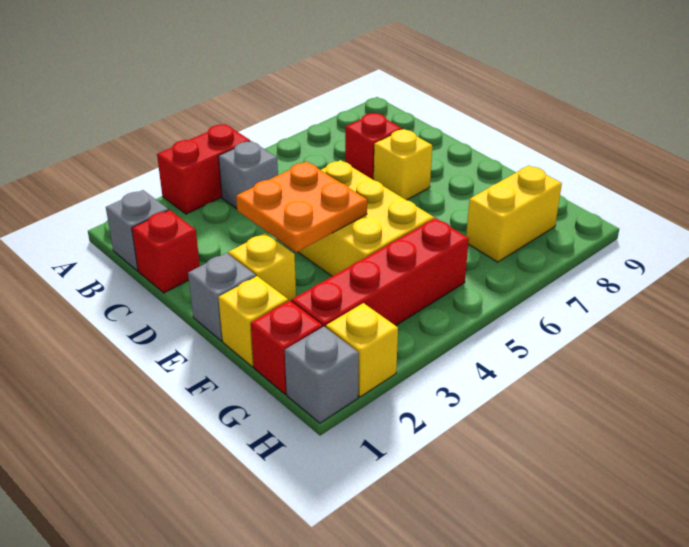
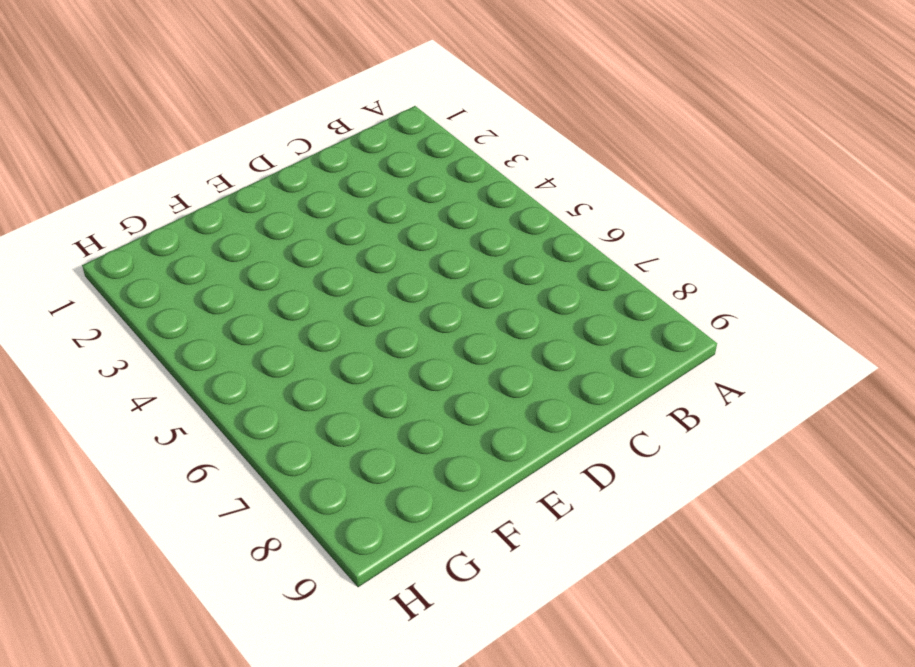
none -> red 1x2 brick [157,124,250,214]
none -> grey 1x1 brick [106,190,168,271]
none -> grey 1x1 brick [218,141,278,209]

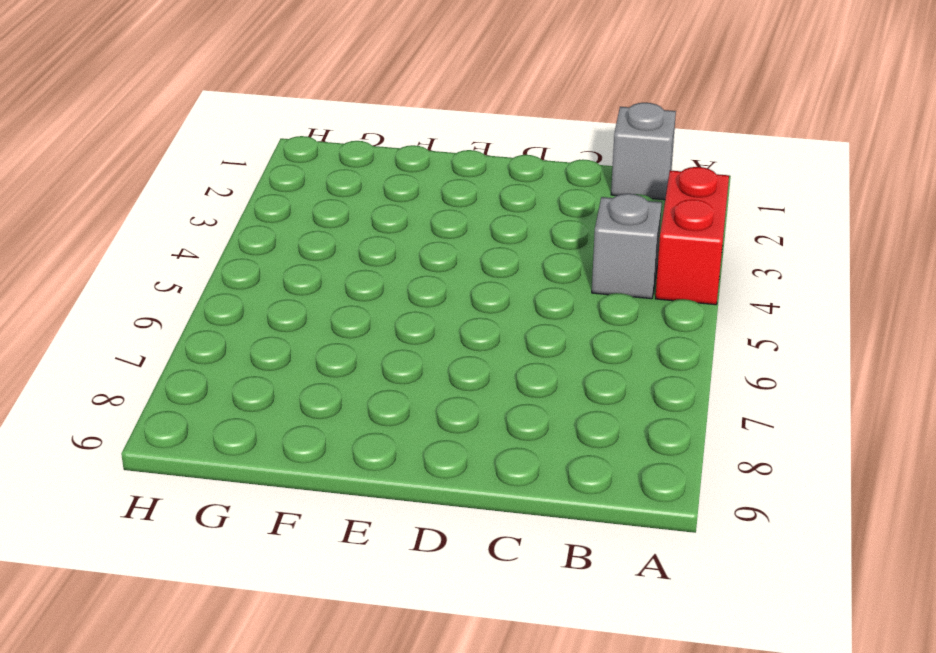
none -> red 1x1 brick [132,210,200,293]
none -> red 1x1 brick [345,113,402,180]
none -> yellow 2x3 brick [298,160,434,276]

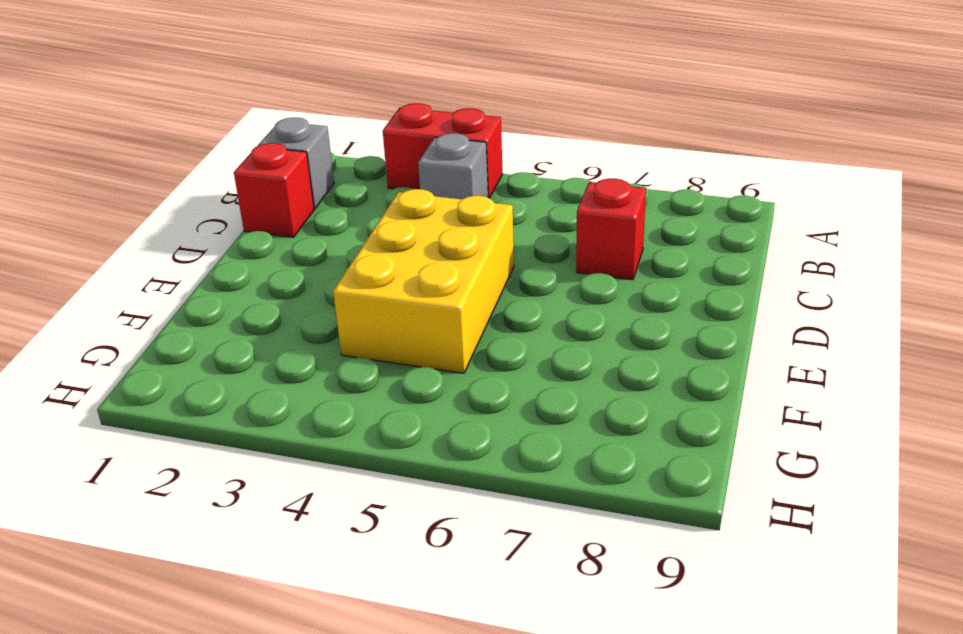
none -> yellow 1x1 brick [374,129,432,200]
none -> grey 1x1 brick [188,253,256,341]
none -> yellow 1x1 brick [228,233,296,301]

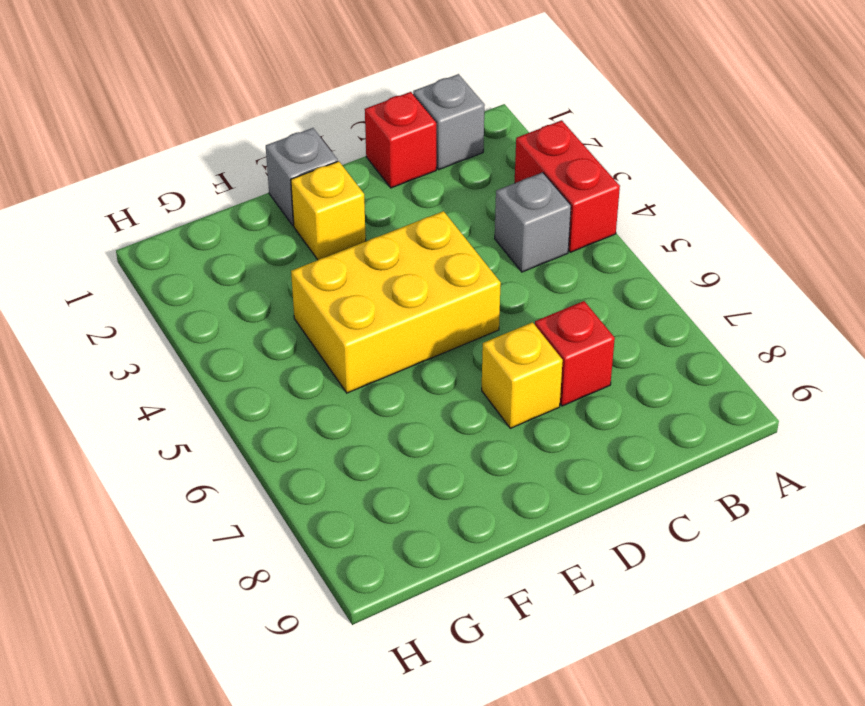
none -> yellow 1x1 brick [218,276,288,367]
none -> red 1x1 brick [251,301,322,394]
none -> red 1x4 brick [291,218,469,327]

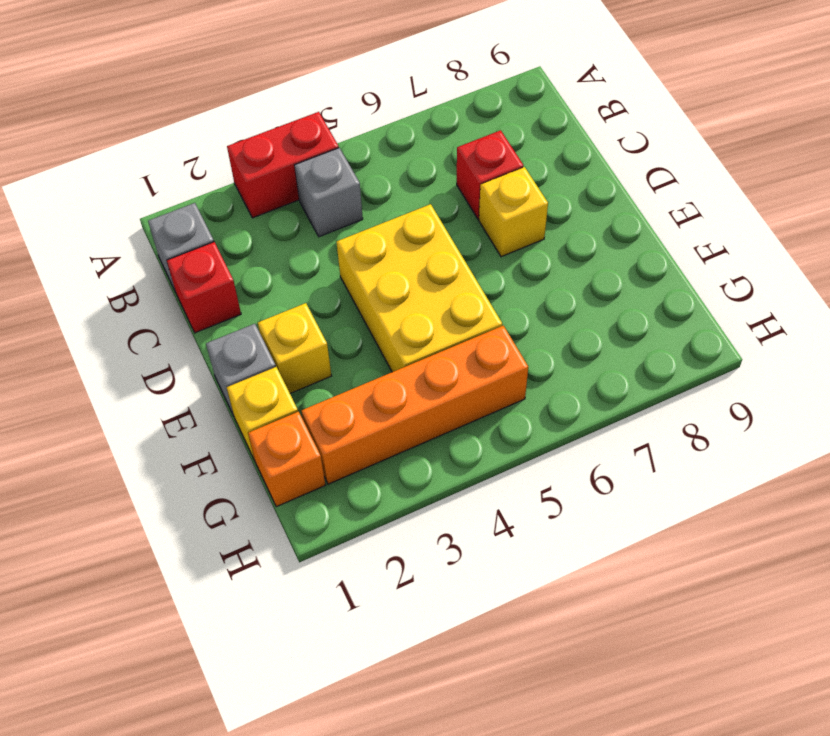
orange 1x1 brick [248,412,325,507] -> red 1x1 brick [251,301,322,394]
orange 1x4 brick [301,326,528,484] -> red 1x4 brick [291,218,469,327]
none -> yellow 1x2 brick [466,165,562,262]
none -> grey 1x1 brick [285,327,359,423]
none -> yellow 1x1 brick [326,303,398,397]

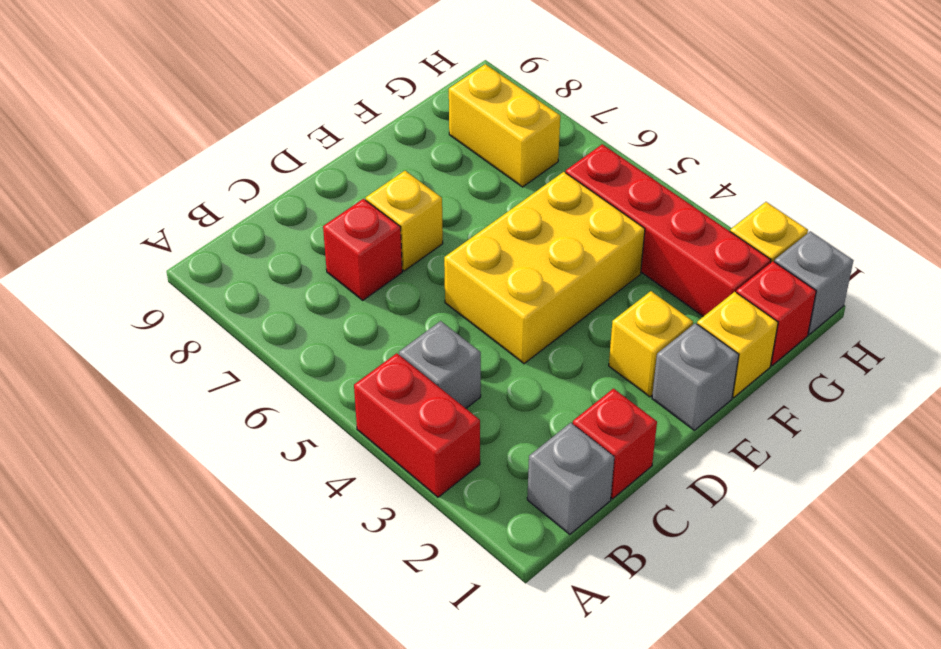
none -> orange 2x2 plate [236,161,367,252]

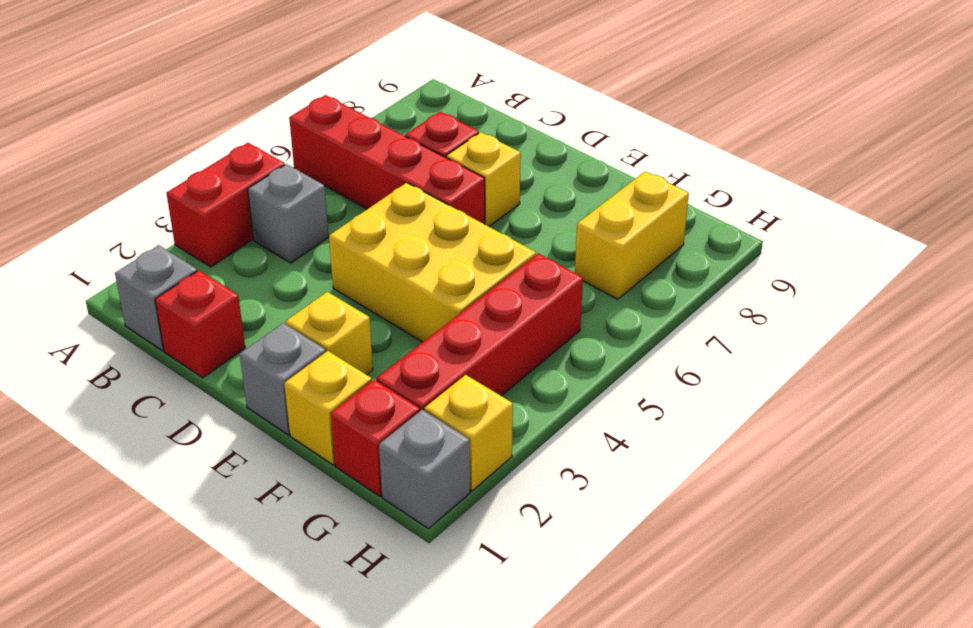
red 1x4 brick [289,95,485,224] -> none
none -> orange 2x2 plate [236,161,367,252]

